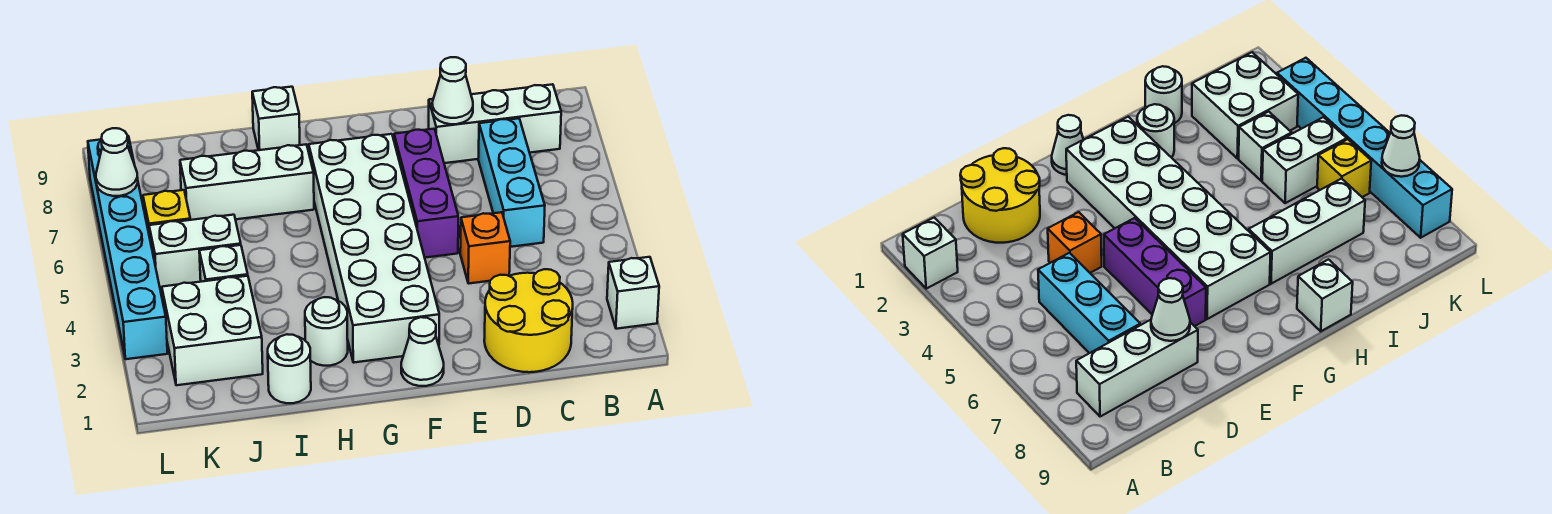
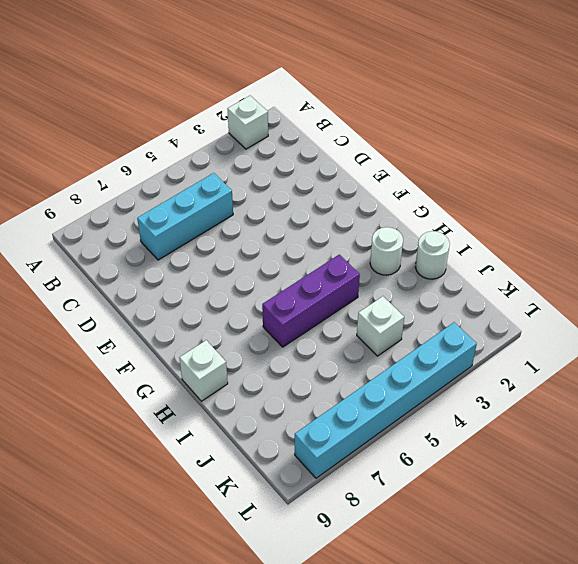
purple 1x3 brick [262,255,360,347] -> purple 1x3 brick moved to [394,129,458,258]
none -> white 1x3 brick [429,84,561,163]
none -> yellow 2x2 round brick [484,269,573,372]
none -> orange 1x1 brick [460,212,510,284]

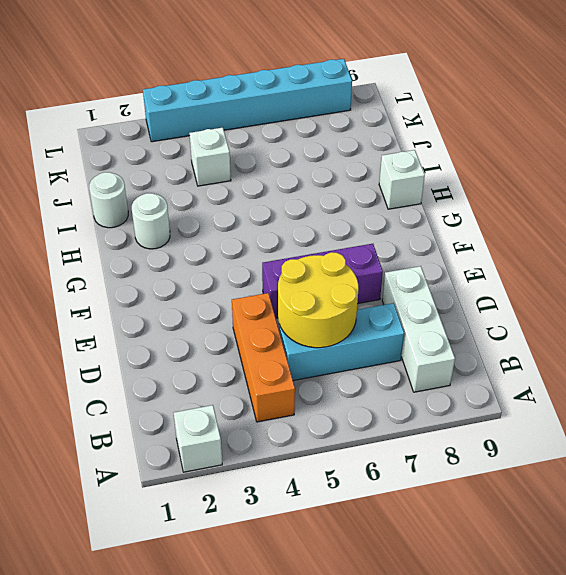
orange 1x3 brick [232,293,295,422] -> orange 1x1 brick [460,212,510,284]
yellow 2x2 round brick [278,252,359,348] -> yellow 2x2 round brick moved to [484,269,573,372]
none -> white 1x1 cone [401,317,444,386]
none -> white 2x6 brick [309,134,439,363]
none -> white 1x3 brick [180,145,314,220]

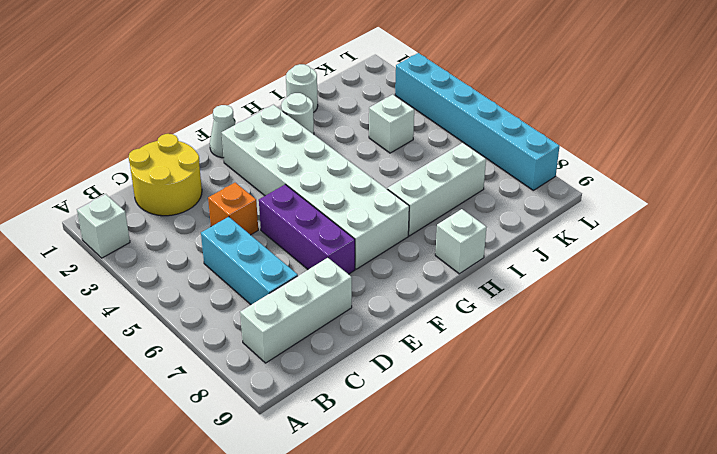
none -> white 2x2 brick [162,276,263,385]
none -> white 1x2 brick [149,215,241,291]
none -> yellow 1x1 brick [143,190,190,237]

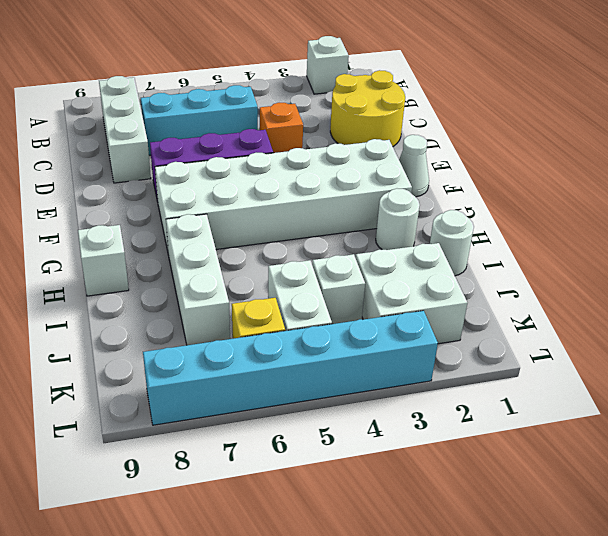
none -> white 1x1 cone [432,57,473,124]
none -> white 1x1 cone [96,128,138,196]

